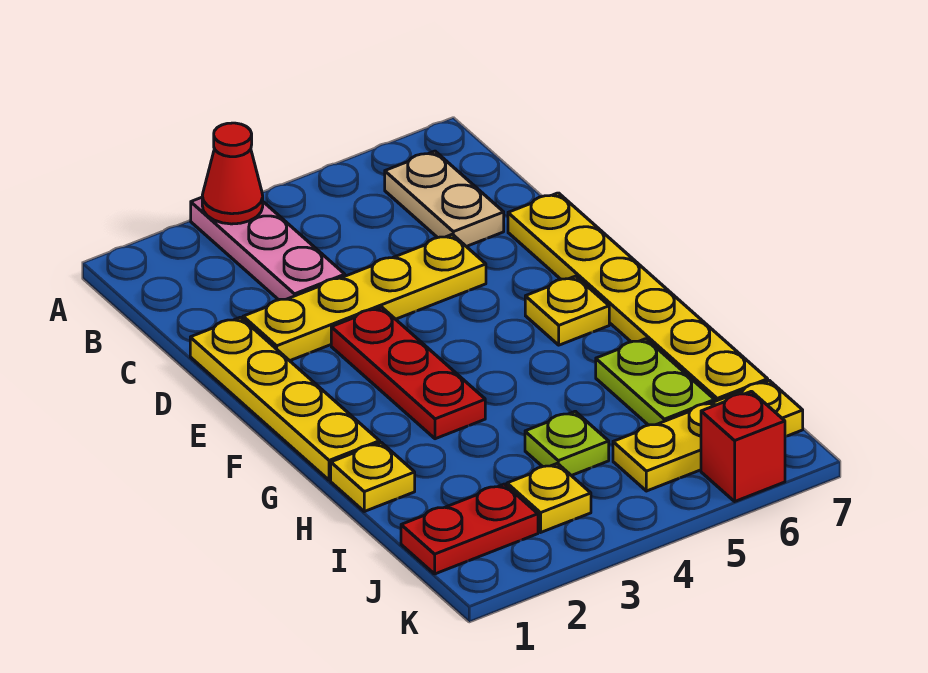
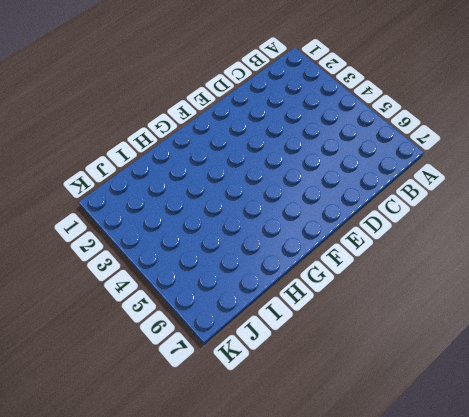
none -> pink 1x3 plate [191,197,345,300]
none -> tan 1x2 plate [385,151,504,247]
none -> yellow 1x4 plate [190,317,380,480]

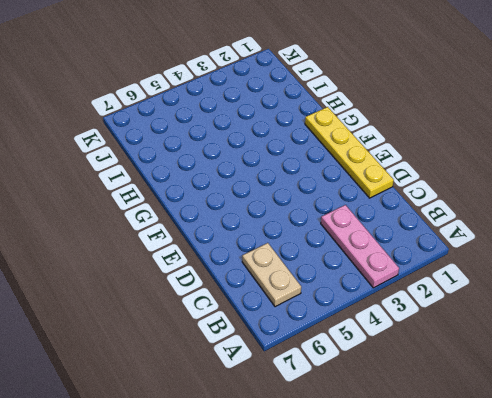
none -> yellow 1x4 plate [243,234,486,361]
none -> yellow 1x6 plate [508,193,768,401]
none -> red 1x3 plate [331,307,485,439]

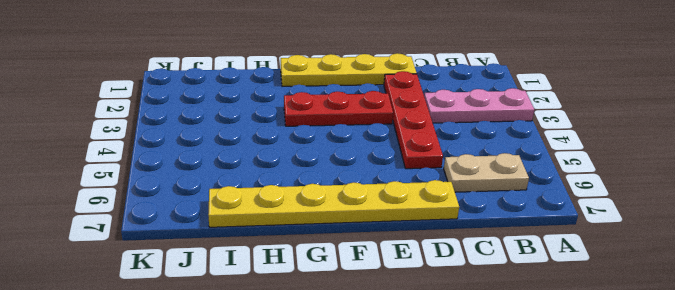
red 1x4 plate [384,71,443,169] -> yellow 1x4 plate [243,234,486,361]
none -> yellow 1x1 plate [525,276,609,345]
none -> yellow 1x1 plate [331,443,415,511]
none -> lime 1x2 plate [596,339,715,425]

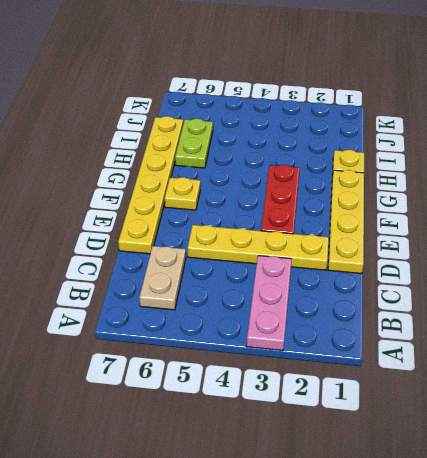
none -> lime 1x1 plate [525,411,609,476]
none -> red 1x2 plate [401,484,538,574]
none -> yellow 1x1 plate [507,463,591,532]

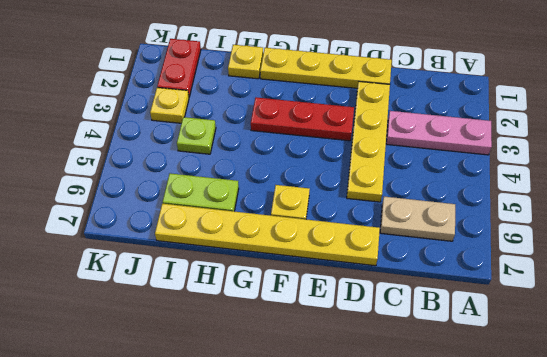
none -> yellow 1x3 plate [613,380,803,491]
none -> red 1x1 brick [701,391,785,501]
none -> red 1x1 cone [202,123,263,224]

